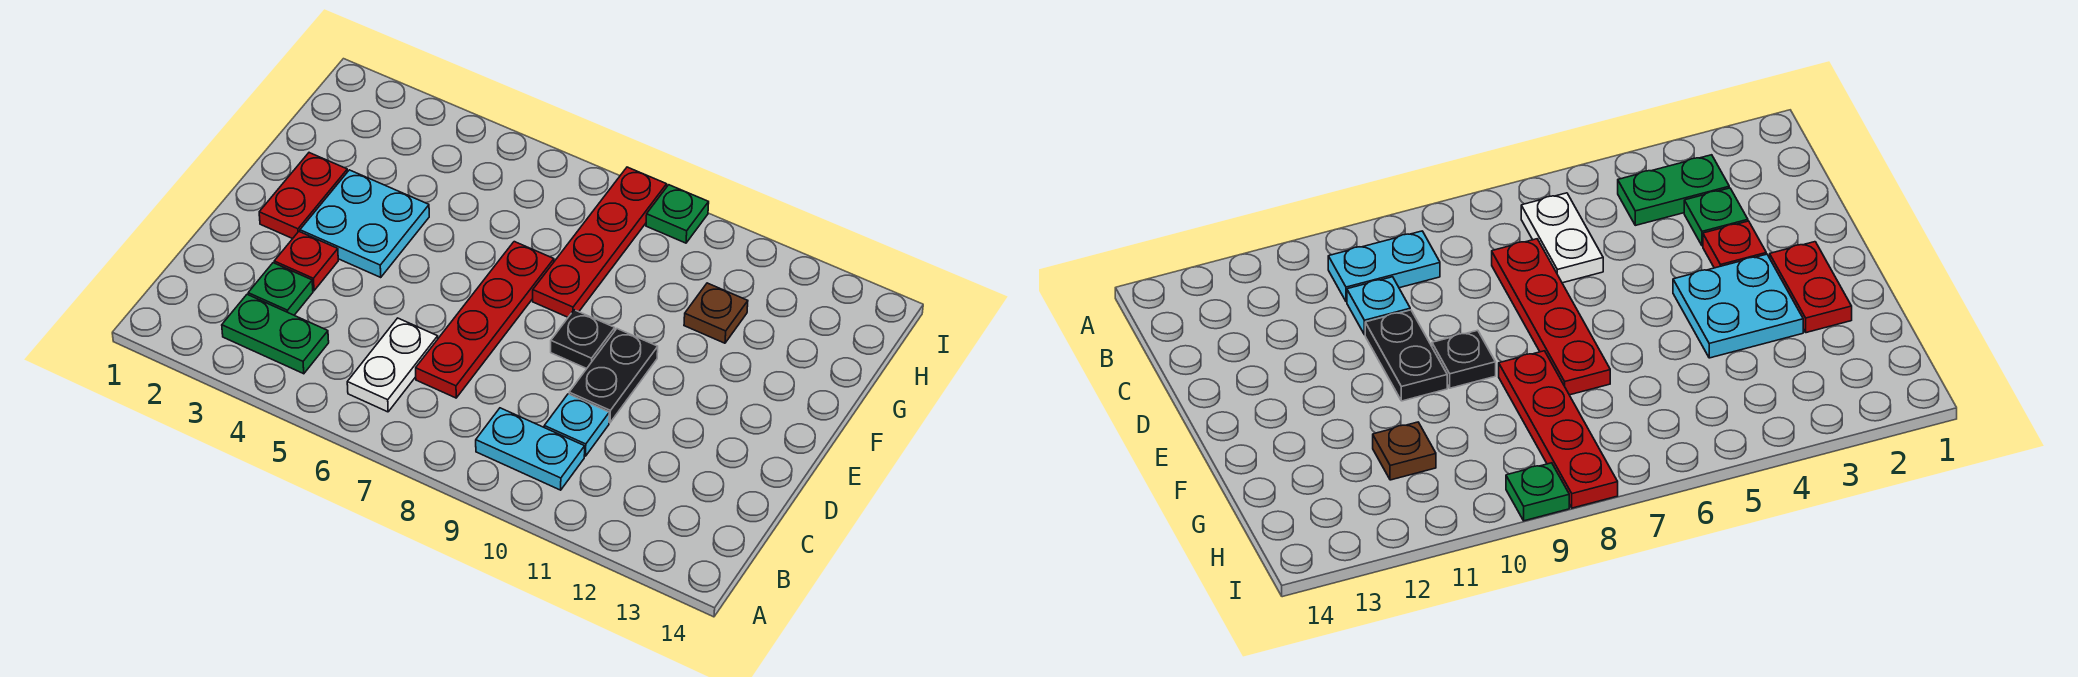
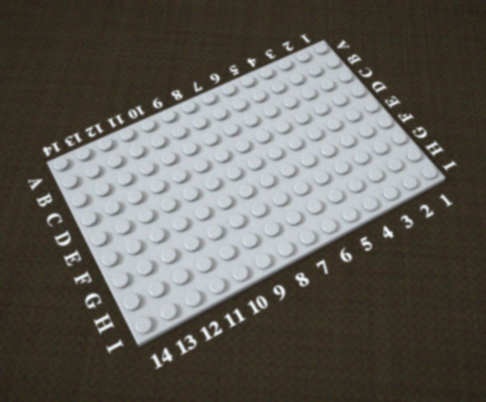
none -> green 1x2 plate [222,294,329,374]
none -> white 1x2 plate [347,318,438,412]
none -> cyan 1x2 plate [476,408,585,490]

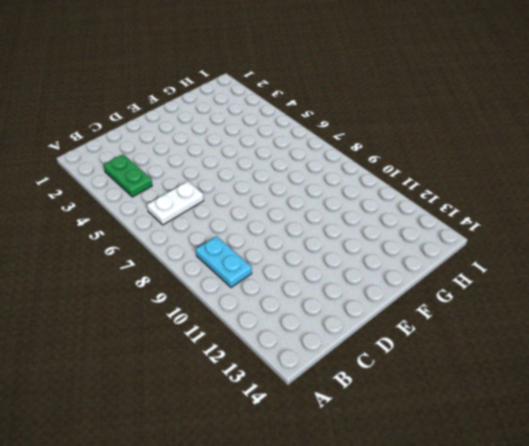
none -> green 1x1 plate [248,263,313,315]
none -> red 1x4 plate [416,242,554,398]
none -> cyan 1x1 plate [544,394,609,456]

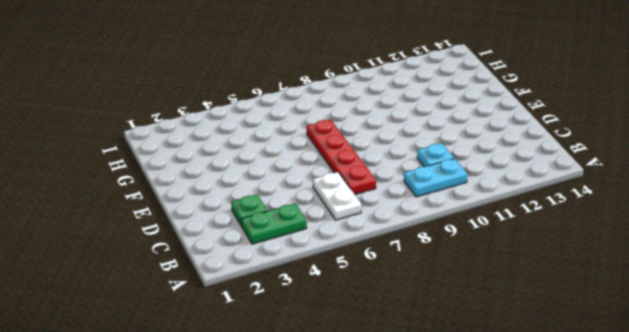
none -> red 1x1 plate [274,232,338,291]
none -> black 1x2 plate [569,329,658,423]
none -> red 1x2 plate [259,153,347,239]

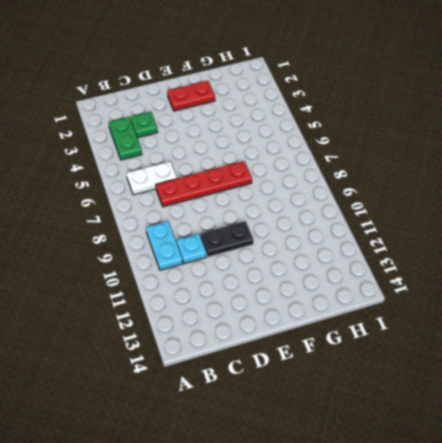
none -> red 1x1 plate [274,232,338,291]
none -> cyan 2x2 plate [300,170,429,277]
none -> black 1x1 plate [551,310,615,369]

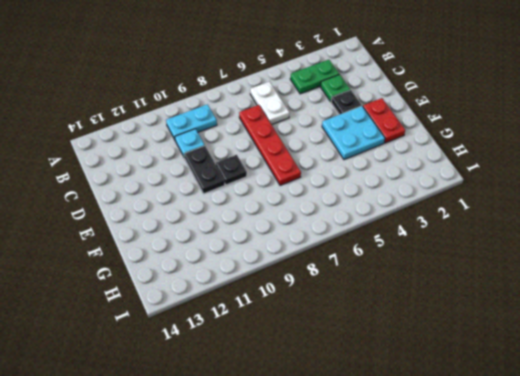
black 1x1 plate [331,90,362,115] -> red 1x1 plate [274,232,338,291]
none -> red 1x4 plate [533,167,667,317]
none -> brown 1x1 plate [684,283,748,343]
none -> green 1x1 plate [646,185,709,243]

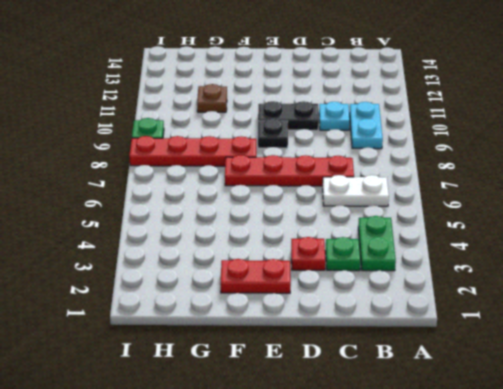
none -> cyan 2x2 plate [300,170,429,277]

